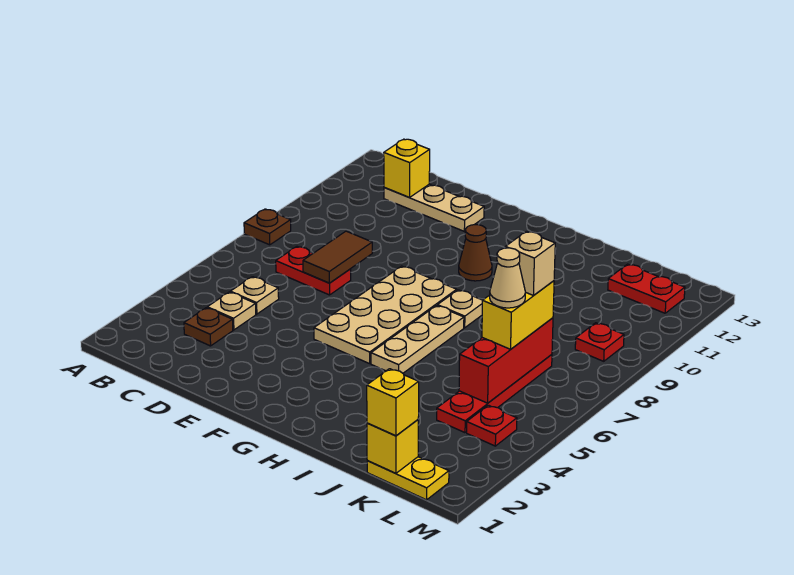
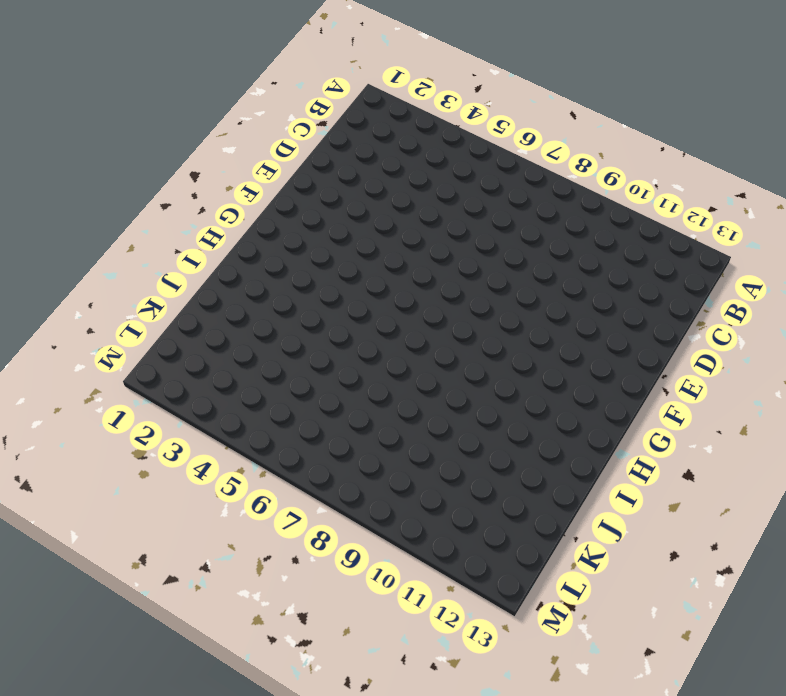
none -> brown 1x1 plate [244,209,291,245]
none -> brown 1x1 plate [184,308,233,346]
none -> tan 1x1 plate [207,292,256,330]

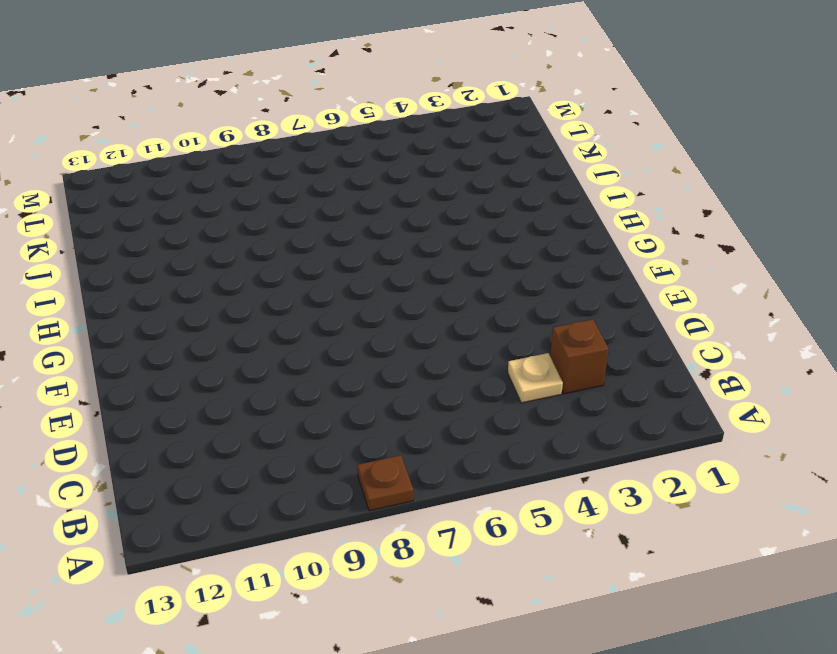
brown 1x1 brick [550,319,608,394] -> brown 1x1 plate [184,308,233,346]
none -> tan 1x1 plate [230,277,279,314]
none -> red 1x2 plate [276,247,351,295]
none -> tan 1x3 plate [384,184,484,231]

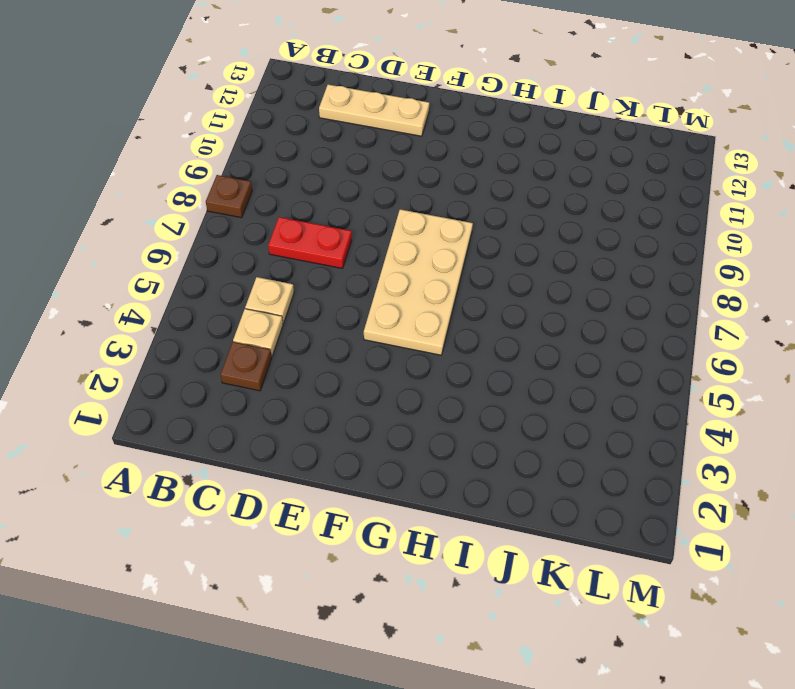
none -> brown 1x1 cone [459,225,492,281]
none -> tan 1x3 plate [371,306,464,373]
none -> tan 1x1 plate [438,290,483,328]

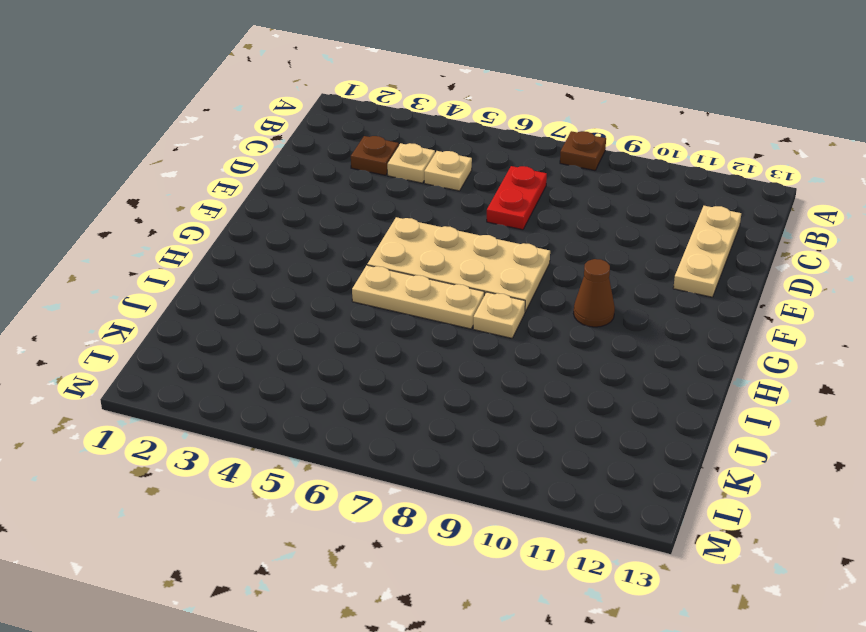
none -> yellow 1x2 plate [367,457,449,500]
none -> red 1x4 plate [437,355,552,433]
none -> red 1x2 plate [608,264,685,313]

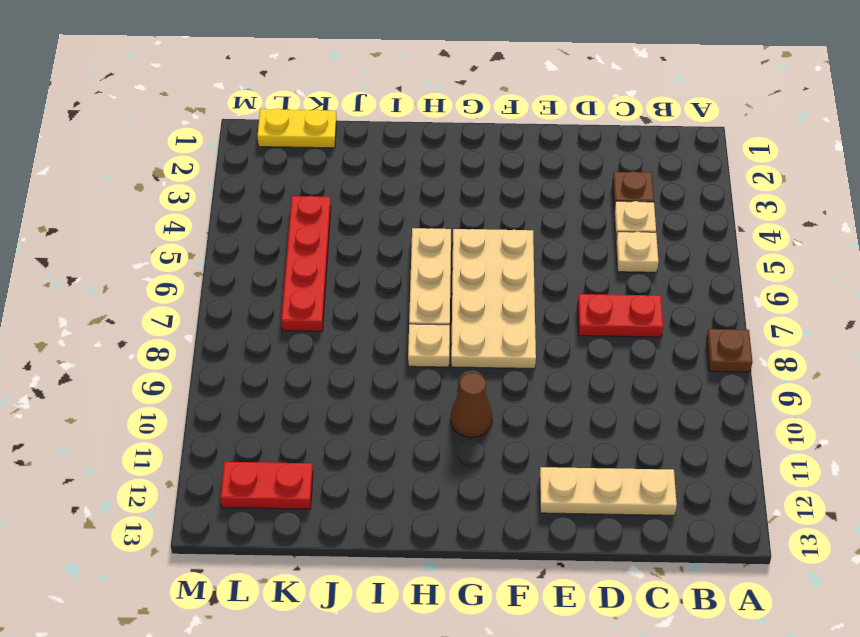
none -> red 1x1 plate [467,405,517,446]
none -> red 1x1 plate [575,323,624,361]
none -> yellow 1x1 brick [383,139,430,197]

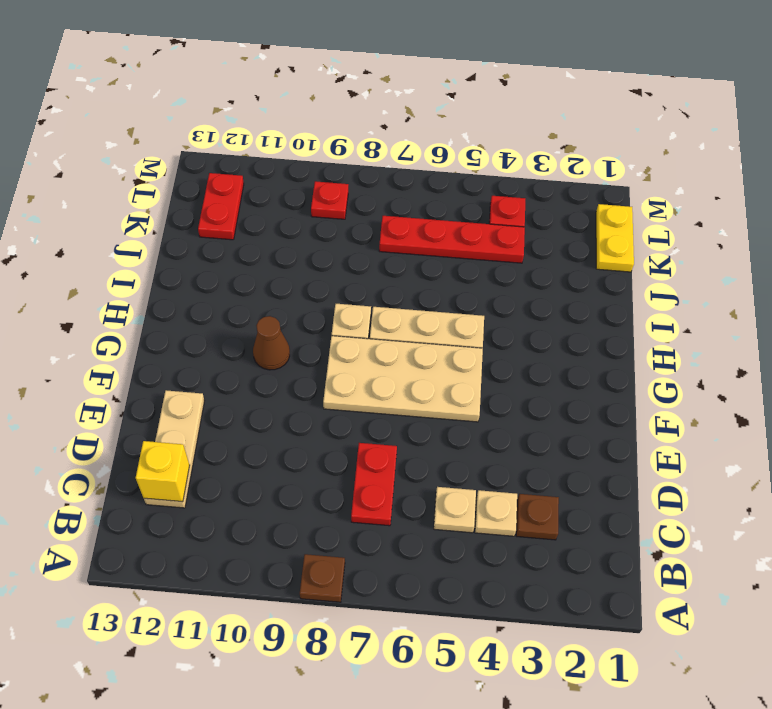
none -> brown 1x2 tile [303,231,372,283]
none -> yellow 1x1 brick [367,420,418,473]
none -> red 1x3 brick [459,318,553,403]

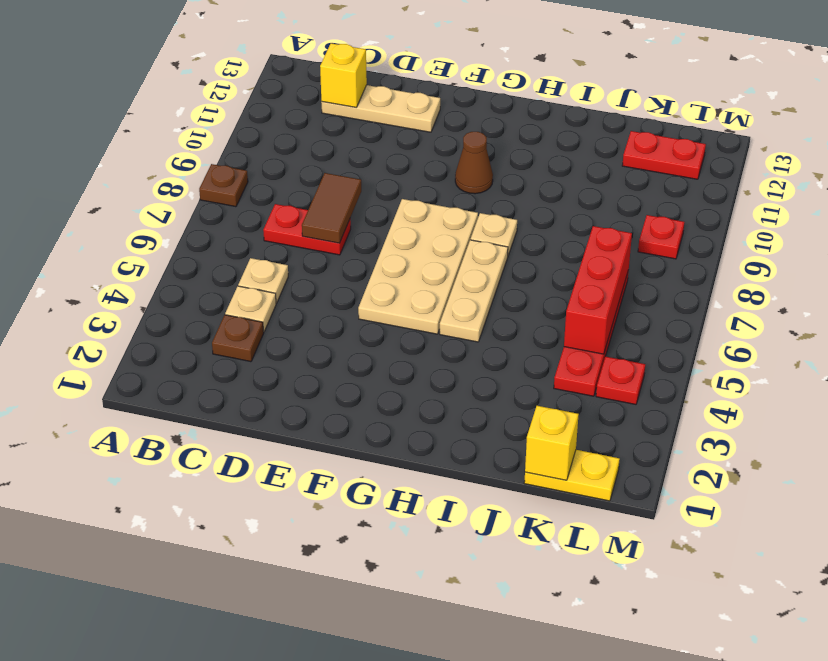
none -> yellow 1x1 brick [367,369,419,436]
none -> yellow 1x2 brick [482,281,554,349]
none -> tan 1x1 cone [490,248,525,308]

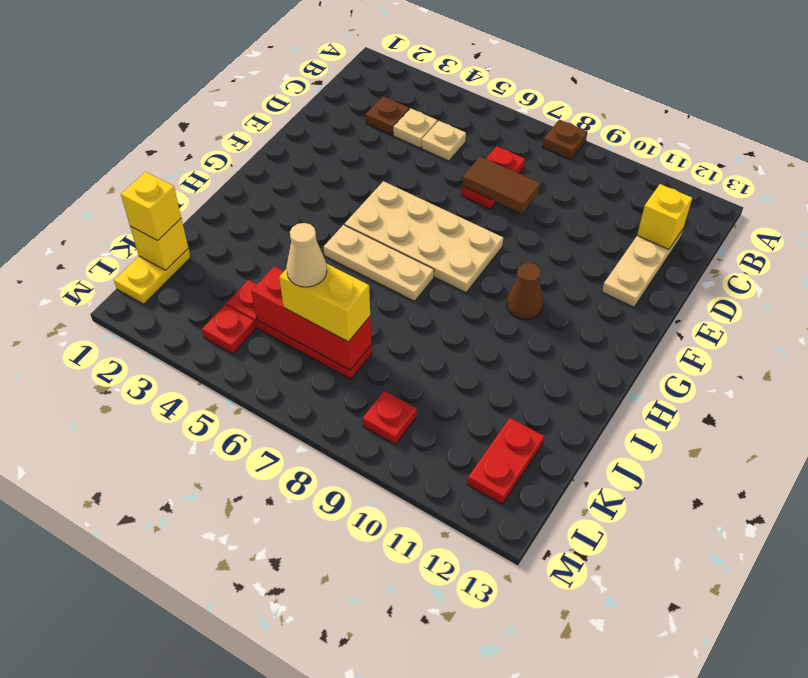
none -> tan 1x1 plate [438,290,483,328]
none -> tan 1x1 brick [505,231,555,296]

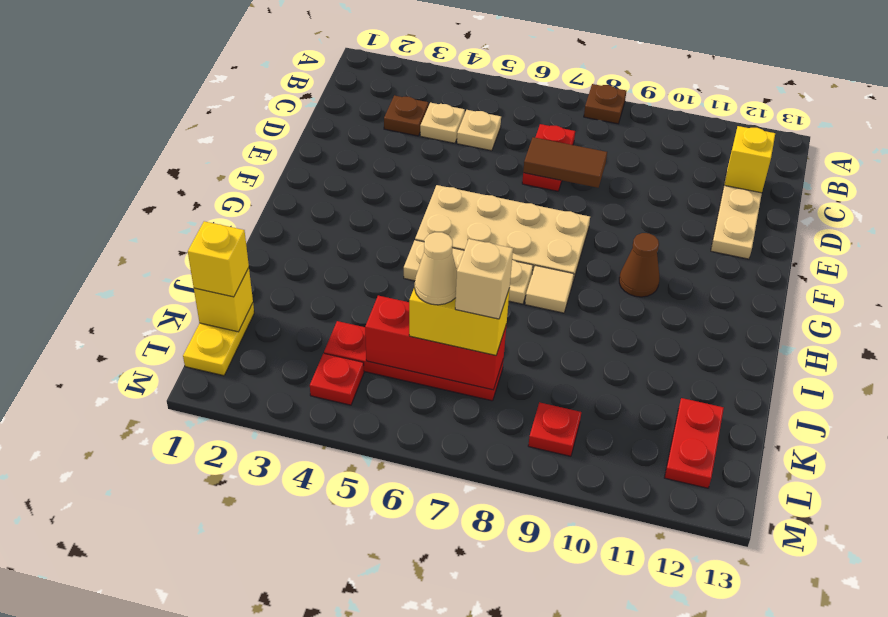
tan 1x1 tile [525,265,574,313] -> tan 1x1 plate [438,290,483,328]

